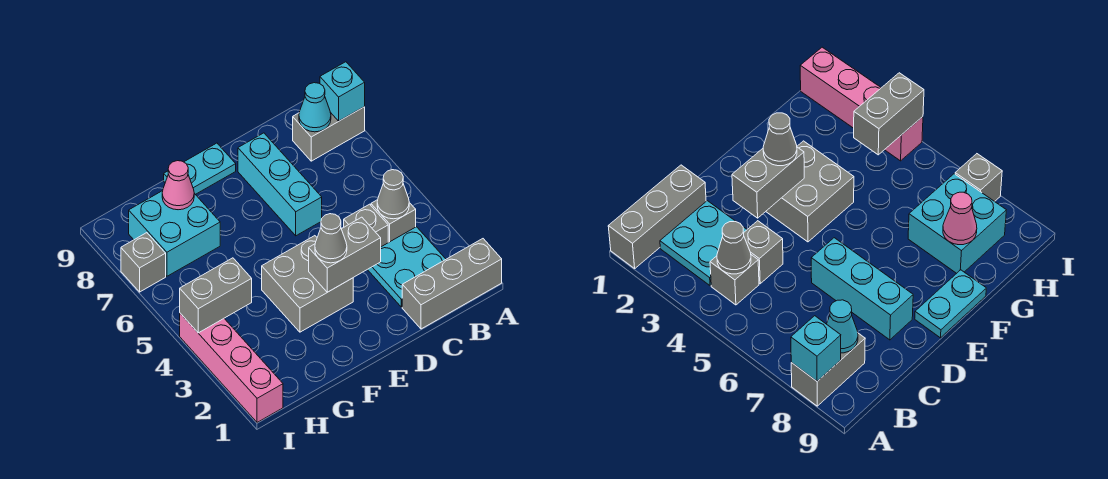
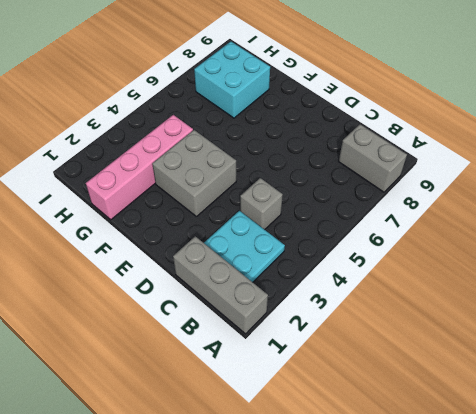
pink 1x4 brick [86,115,193,220] -> pink 1x4 brick moved to [180,313,283,422]
none -> grey 1x1 brick [371,200,416,243]
none -> cyan 1x3 brick [238,133,322,236]
none -> cyan 1x2 plate [164,143,236,194]

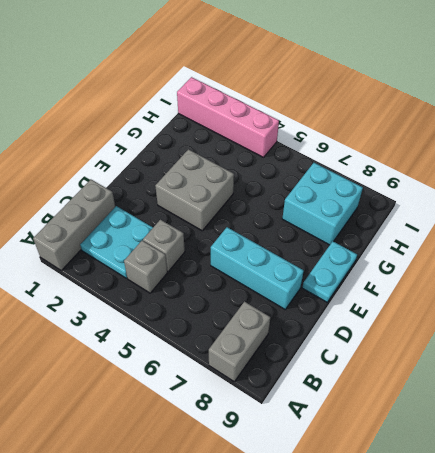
none -> grey 1x1 brick [121,233,166,292]
none -> cyan 1x1 brick [320,62,365,121]
none -> grey 1x1 cone [377,170,409,219]

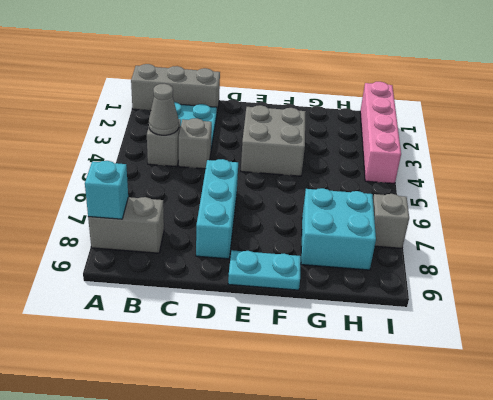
none -> cyan 1x1 cone [299,83,331,132]
none -> grey 1x2 brick [309,217,381,292]
none -> pink 1x1 cone [162,161,194,210]

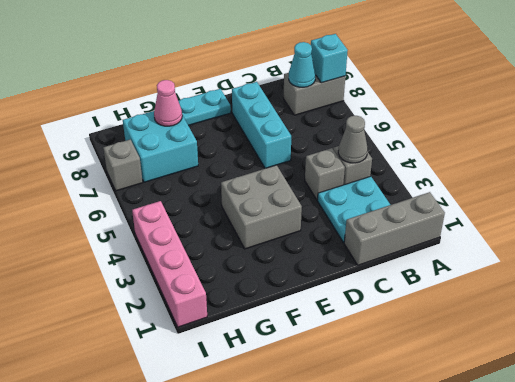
none -> grey 1x2 brick [309,217,381,292]
none -> grey 1x2 brick [180,258,252,333]
none -> grey 1x1 cone [315,214,347,263]

